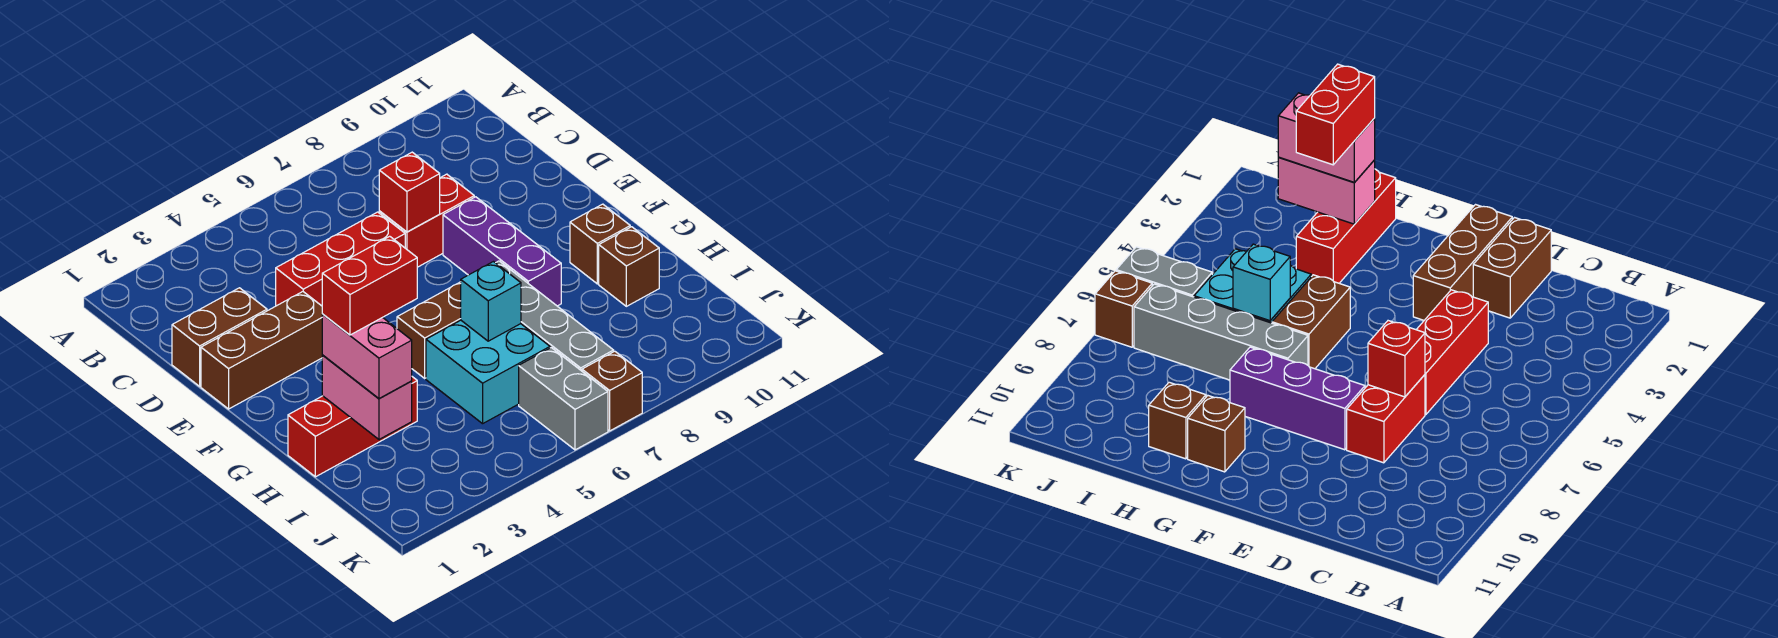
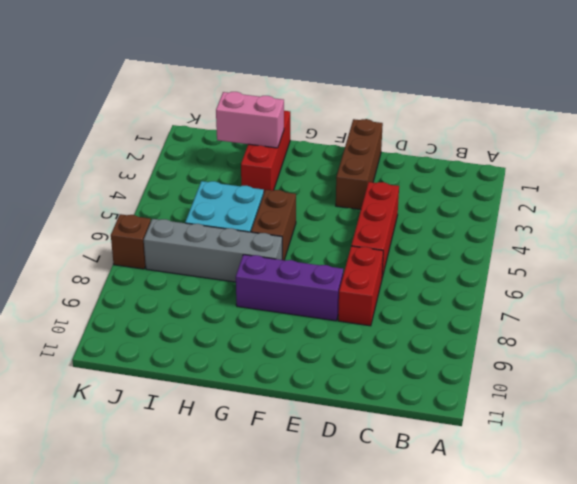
none -> brown 1x2 brick [172,288,267,386]
none -> brown 1x1 brick [570,204,630,284]
none -> brown 1x1 brick [599,227,659,306]

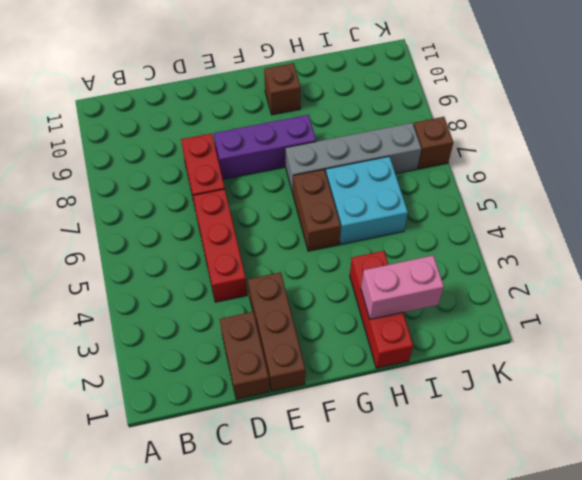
none -> brown 1x1 brick [599,227,659,306]
none -> grey 1x2 brick [519,348,608,450]
none -> red 1x1 brick [379,152,440,232]

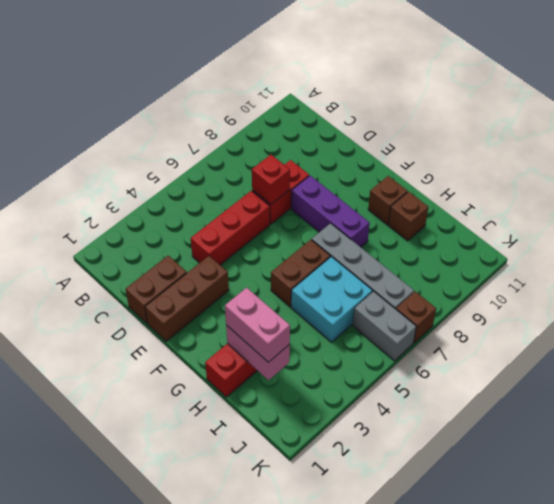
none -> cyan 1x1 brick [461,262,521,341]
none -> red 1x2 brick [322,236,417,335]

